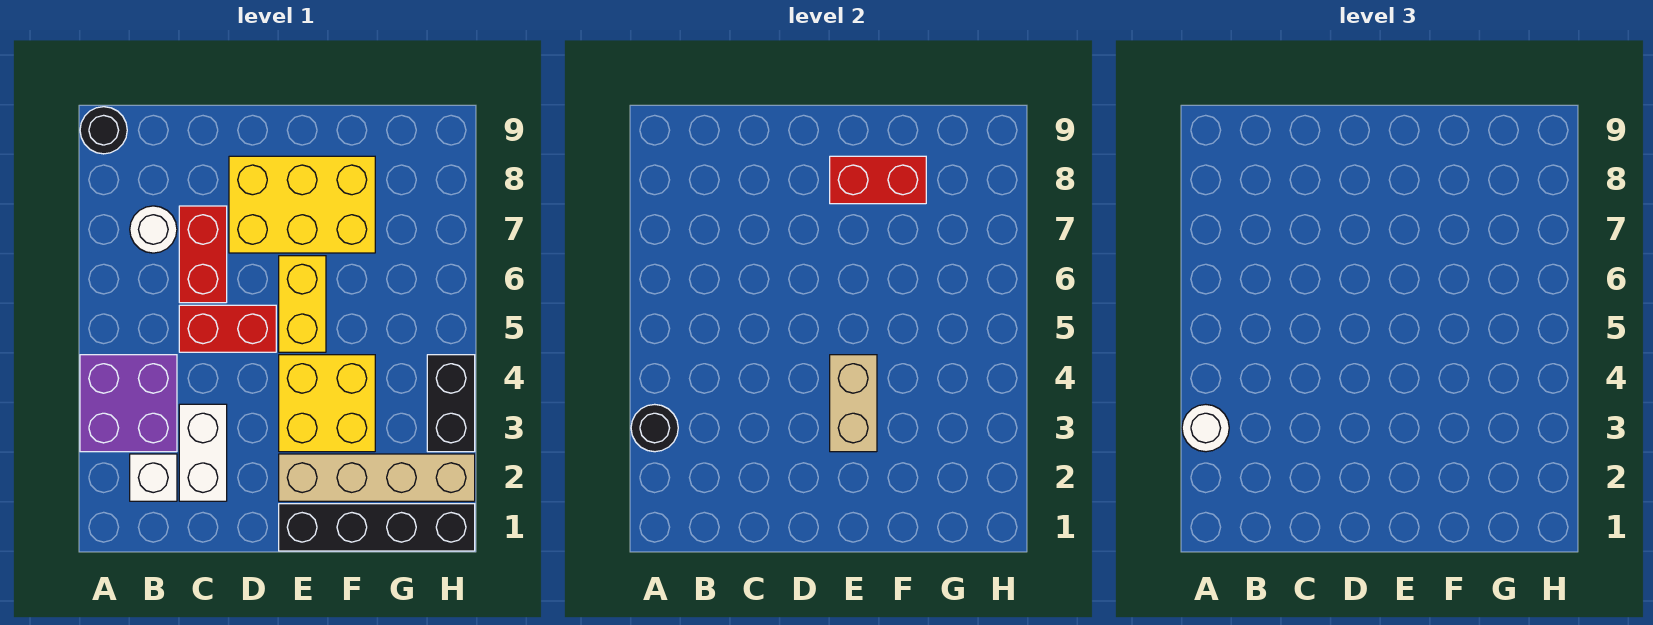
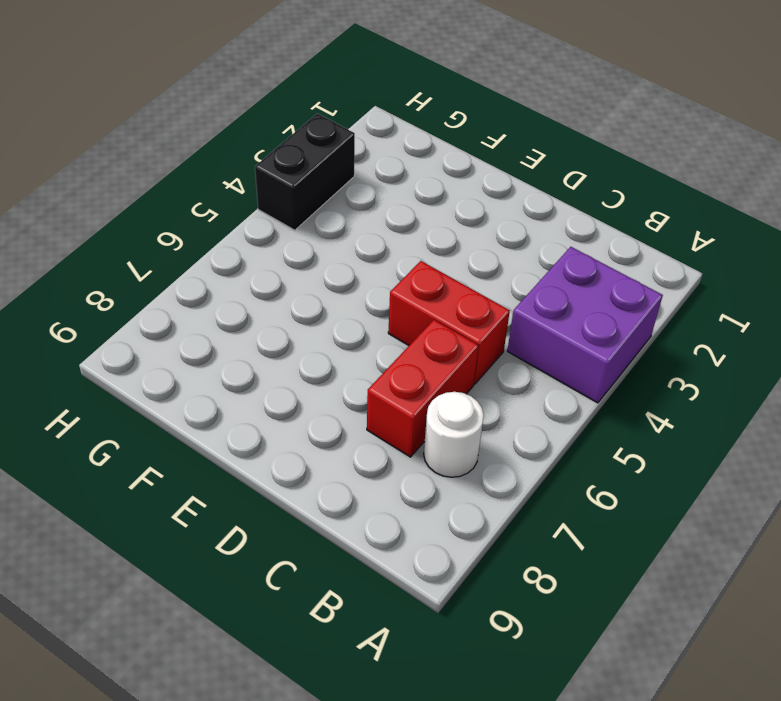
none -> black 1x1 round brick [80,107,127,154]
none -> white 1x1 brick [130,454,177,501]
none -> white 1x2 brick [179,404,227,501]

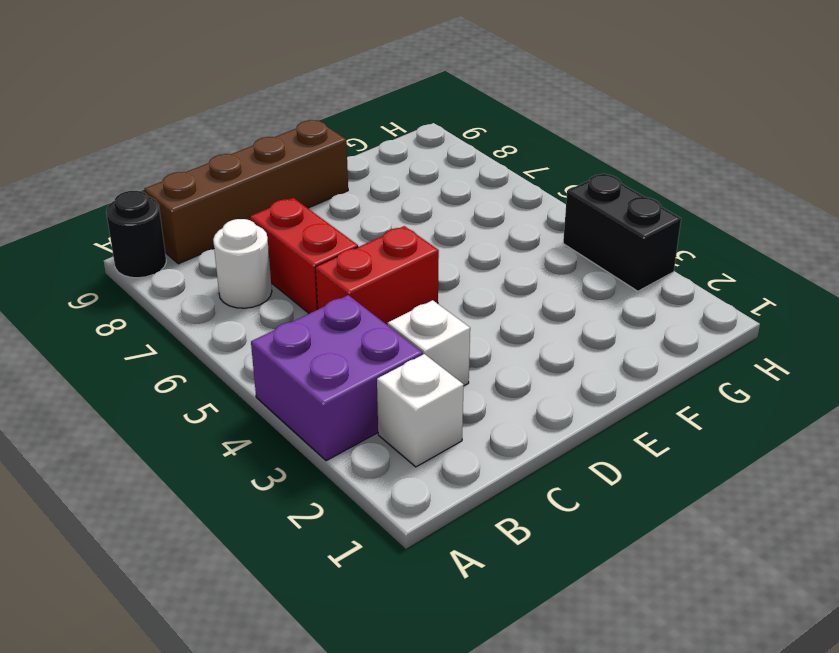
brown 1x4 brick [145,120,348,264] -> none
white 1x1 brick [388,300,470,386] -> white 1x2 brick [179,404,227,501]
none -> yellow 2x3 brick [229,156,375,253]
none -> black 1x4 brick [279,504,475,551]
none -> tan 1x4 brick [279,454,475,501]

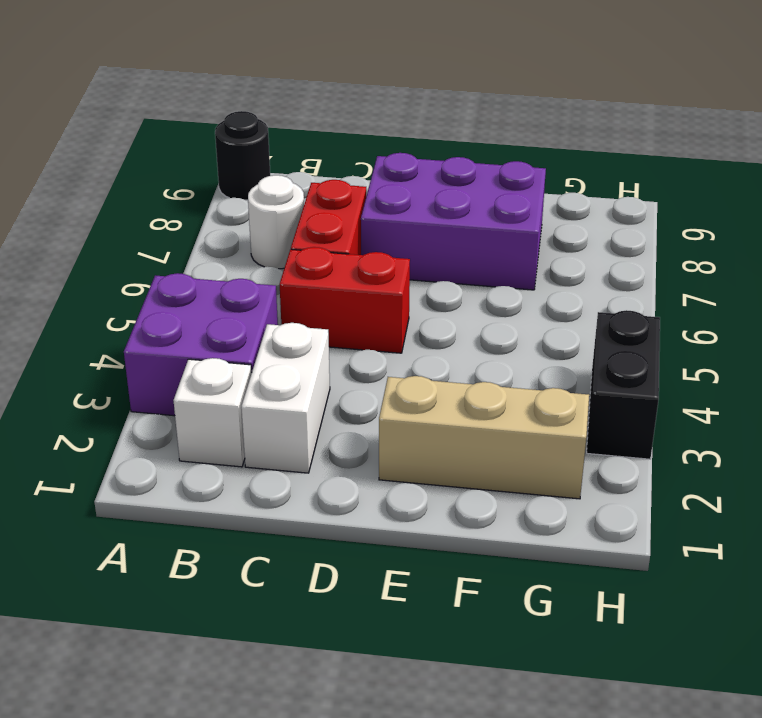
purple 2x3 brick [361,153,546,290] -> yellow 2x3 brick [229,156,375,253]
tan 1x3 brick [379,376,589,499] -> tan 1x4 brick [279,454,475,501]
none -> black 1x4 brick [279,504,475,551]
none -> yellow 2x2 brick [279,355,375,452]
none -> yellow 1x2 brick [279,256,326,352]

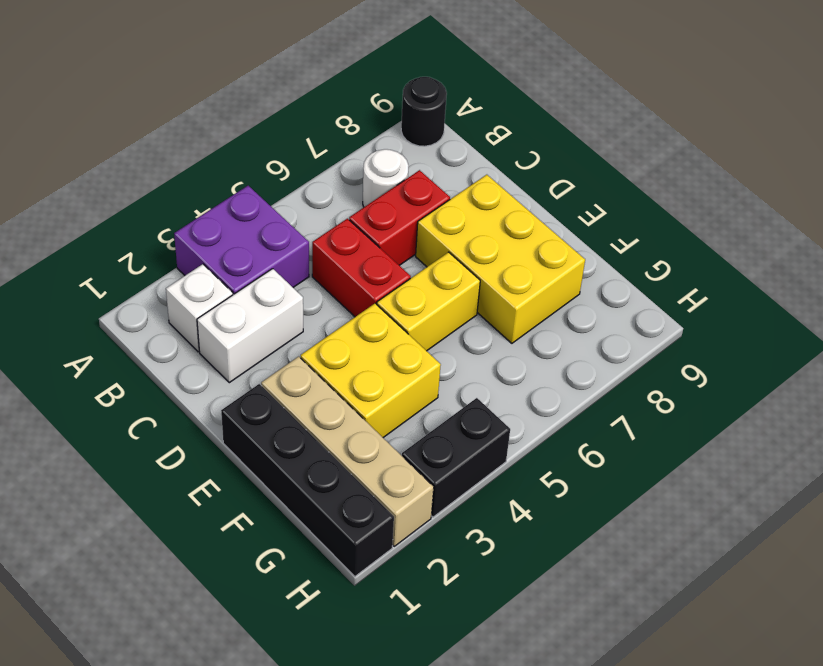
none -> black 1x1 round brick [631,404,678,452]
none -> tan 1x2 brick [830,355,877,452]
none -> red 1x2 brick [830,156,926,204]

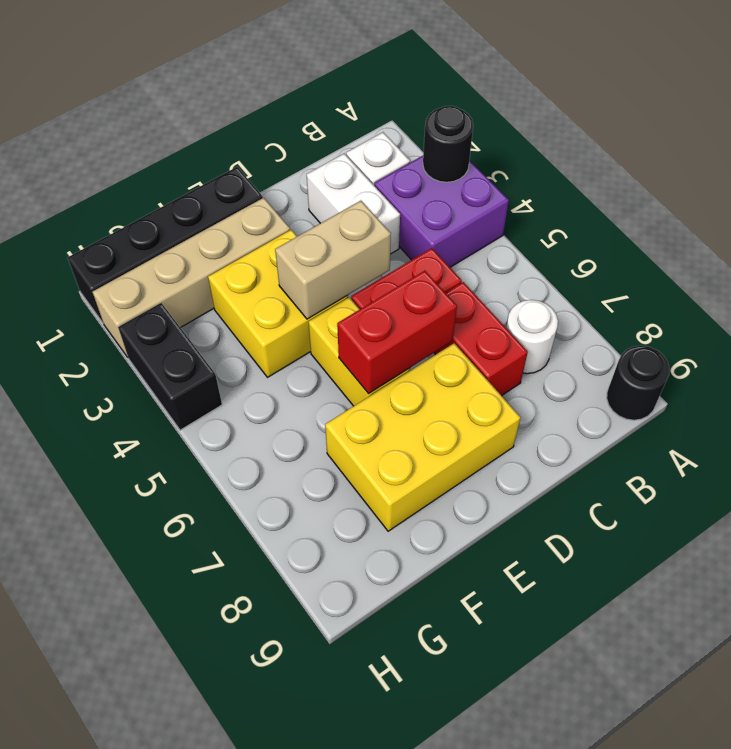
tan 1x2 brick [275,201,391,319] -> tan 1x2 brick turned to [830,355,877,452]
red 1x2 brick [337,271,457,394] -> red 1x2 brick moved to [830,156,926,204]
none -> white 1x1 round brick [1182,404,1229,452]

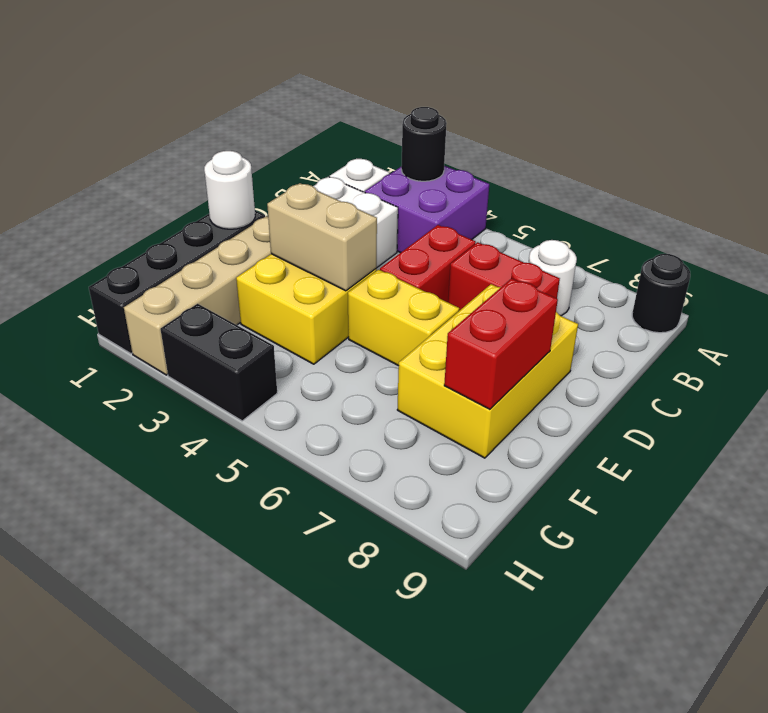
white 1x1 round brick [204,151,255,229] -> white 1x1 round brick moved to [1182,404,1229,452]

